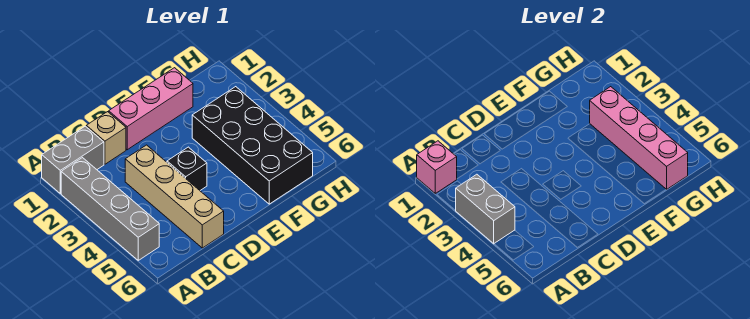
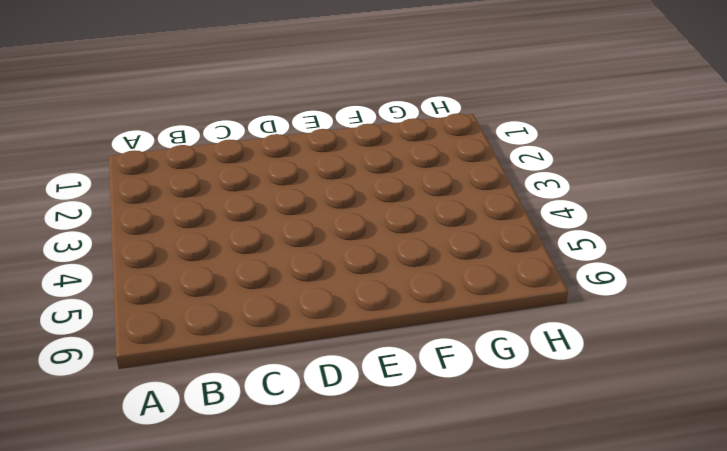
none -> grey 1x2 brick [42,126,104,193]
none -> grey 1x4 brick [61,158,159,260]

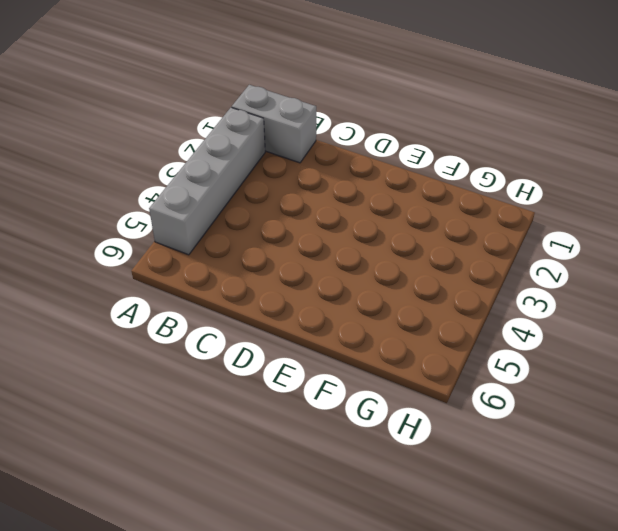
none -> tan 1x1 brick [86,112,126,164]
none -> tan 1x4 brick [125,145,224,248]

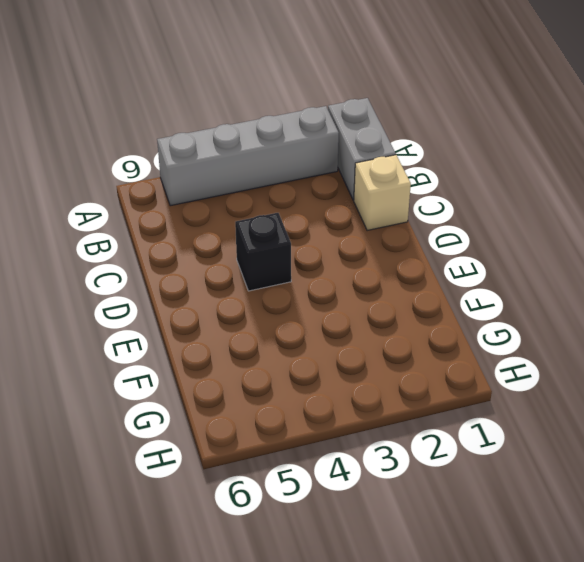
none -> tan 1x4 brick [125,145,224,248]
none -> pink 1x3 brick [109,68,193,150]

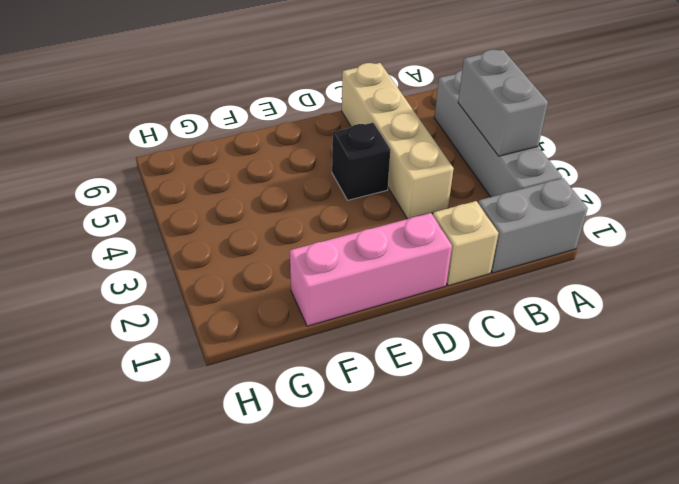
none -> black 2x4 brick [192,87,313,204]
none -> pink 1x1 brick [417,141,457,193]

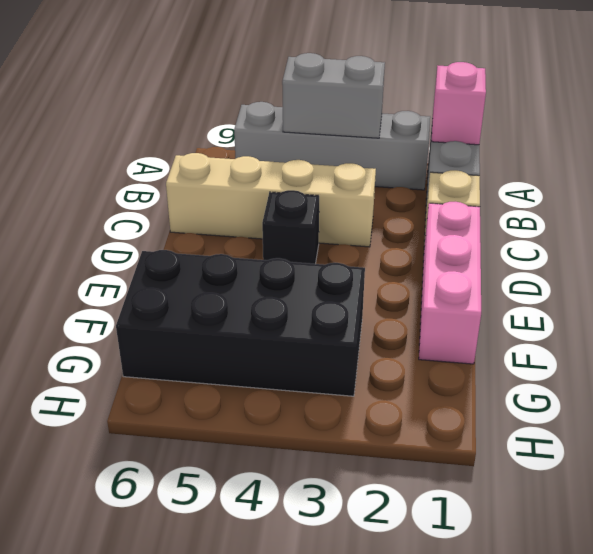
none -> pink 1x4 brick [590,87,688,190]

